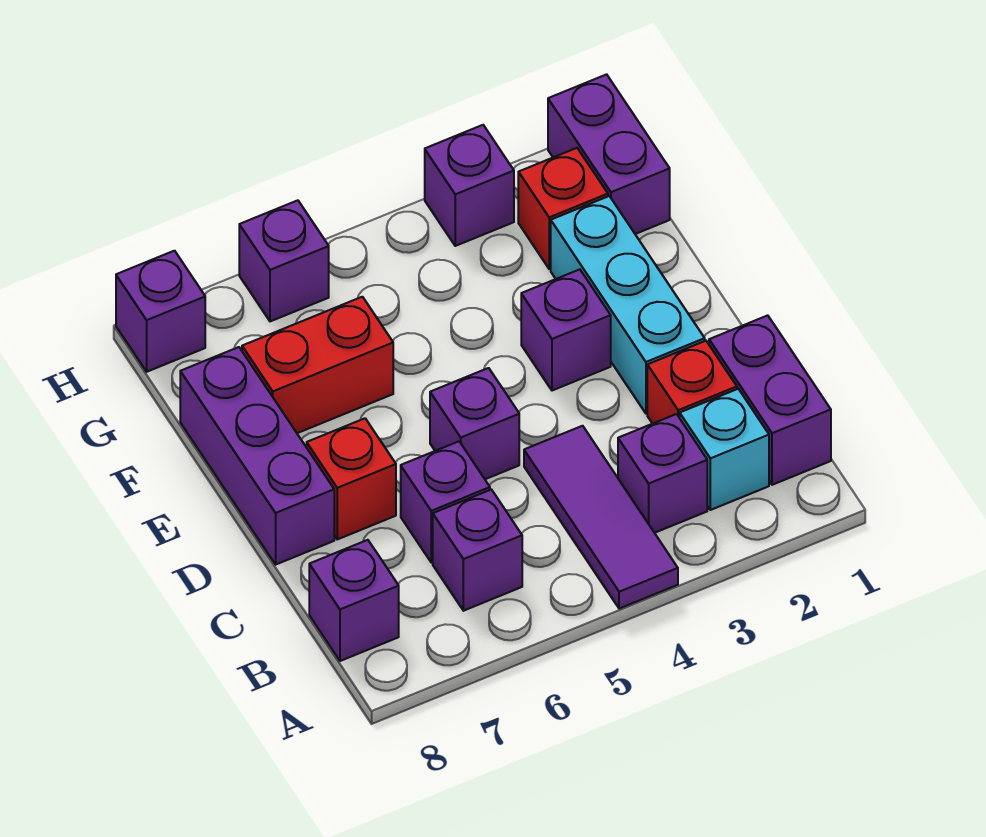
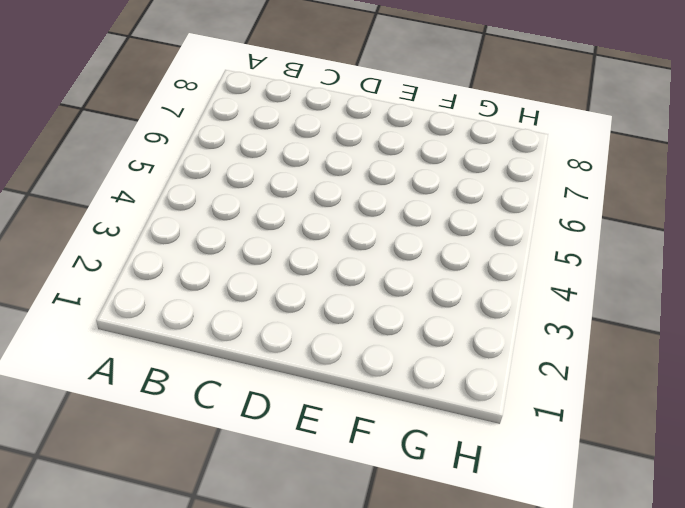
none -> purple 1x3 tile [524,426,678,609]
none -> purple 1x2 brick [709,315,831,485]
none -> cyan 1x1 brick [680,389,769,510]

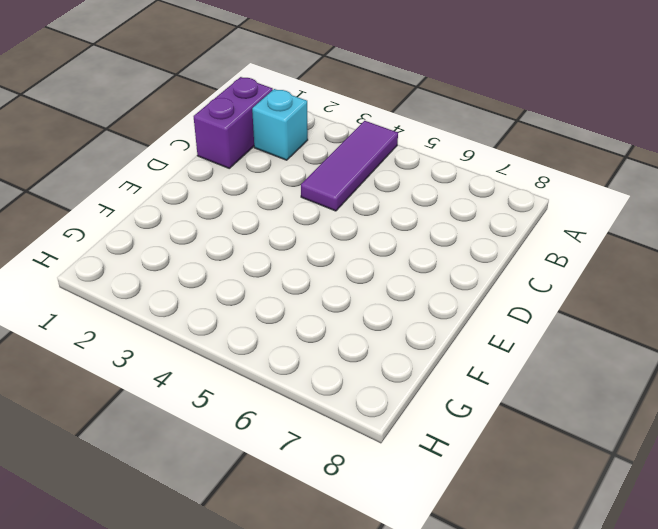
none -> purple 1x1 brick [618,414,707,533]
none -> purple 1x1 brick [433,490,522,611]
none -> purple 1x1 brick [309,540,399,661]

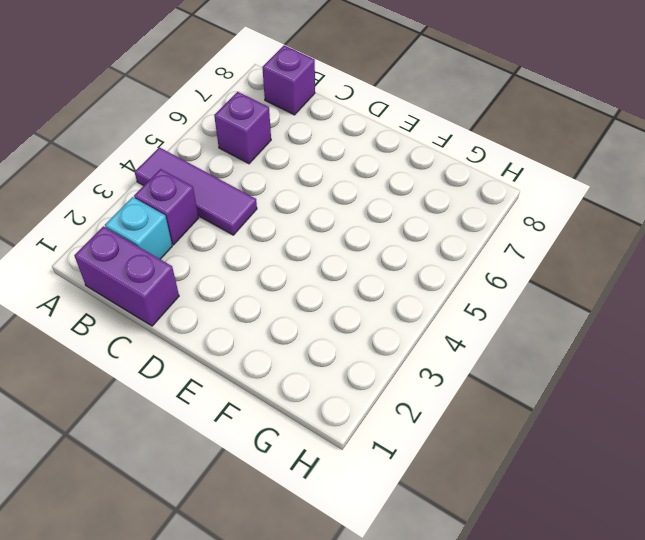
none -> red 1x1 brick [647,341,737,424]
none -> purple 1x1 brick [401,441,490,562]
none -> cyan 1x3 brick [551,196,705,414]

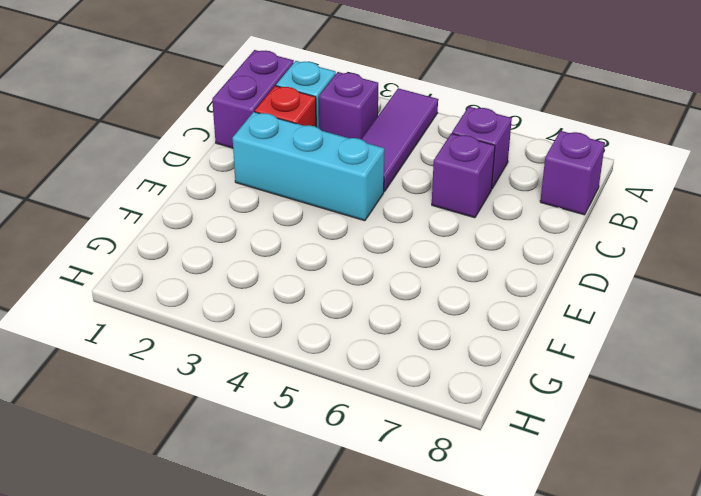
cyan 1x3 brick [233,112,384,221] -> cyan 1x3 brick turned to [551,196,705,414]
none -> purple 1x1 brick [430,368,519,479]
none -> red 1x1 brick [307,418,396,539]
none -> purple 1x3 brick [180,347,334,564]

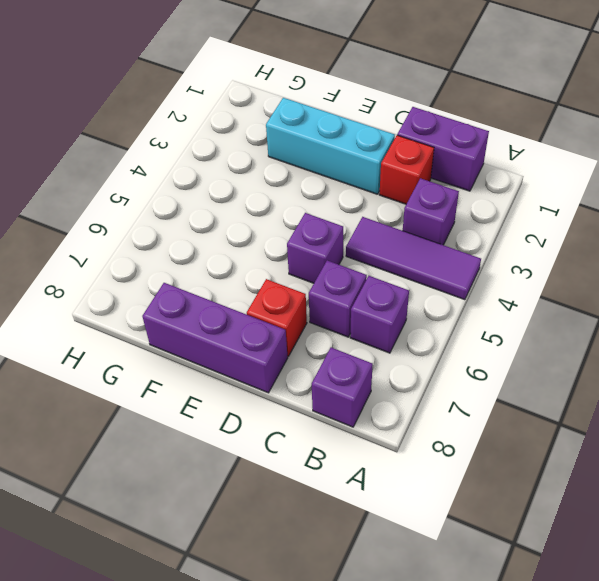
none -> cyan 1x1 brick [680,389,769,510]
none -> purple 1x1 brick [521,269,611,391]
none -> red 1x2 brick [242,297,393,433]

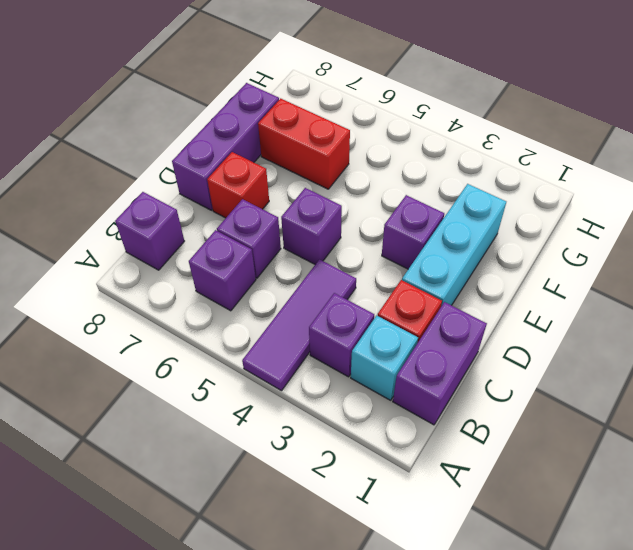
none -> purple 1x2 brick [548,74,670,234]
none -> red 1x1 brick [518,148,608,269]
none -> purple 1x1 brick [425,125,514,246]

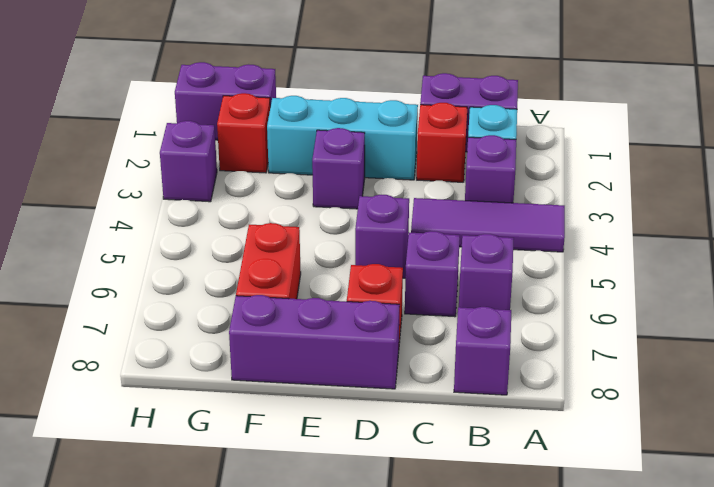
none -> purple 1x1 brick [239,200,329,321]
none -> purple 1x1 brick [116,251,205,372]

